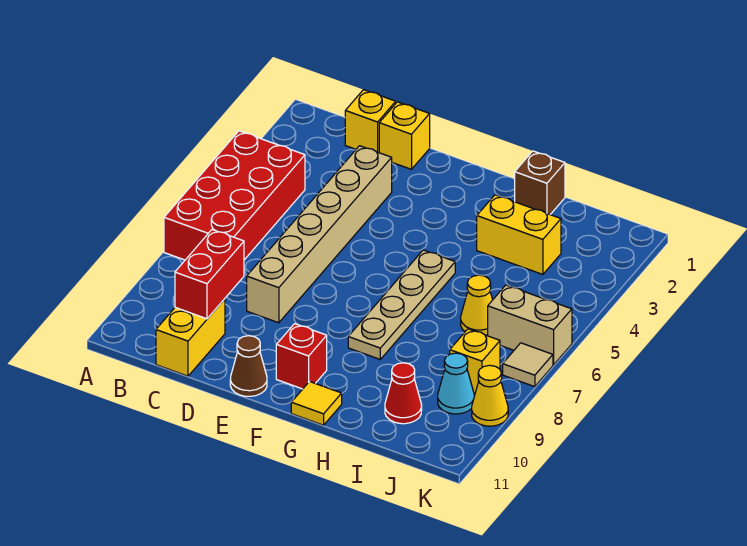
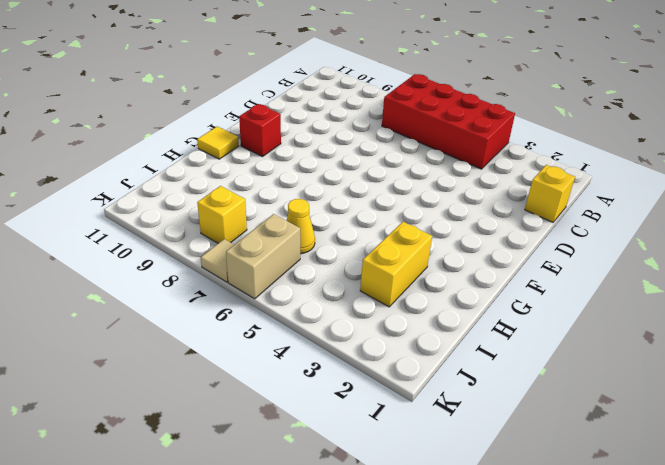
none -> yellow 1x2 brick [156,299,225,376]
none -> yellow 1x1 brick [379,102,430,169]
none -> tan 1x6 brick [247,146,392,323]

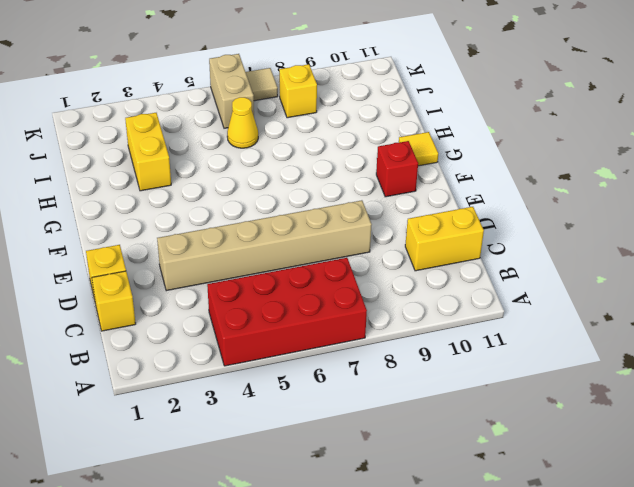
none -> brown 1x1 cone [230,336,267,396]
none -> tan 1x4 plate [348,250,455,359]
none -> brown 1x1 brick [515,151,565,214]

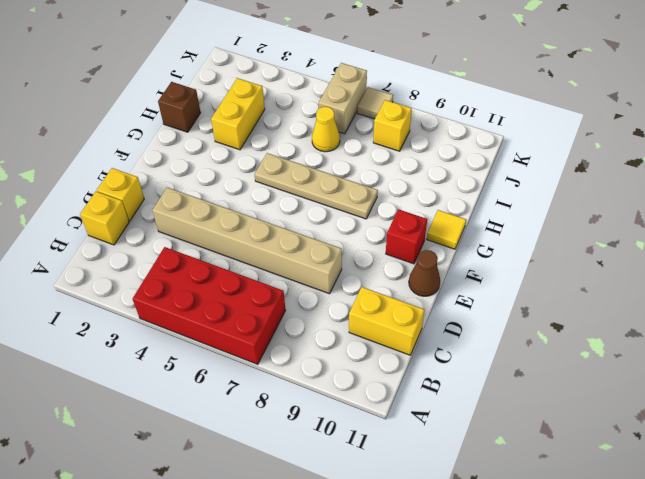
none -> red 1x1 cone [385,363,422,424]
none -> cyan 1x1 cone [438,353,474,414]
none -> yellow 1x1 cone [472,365,508,426]

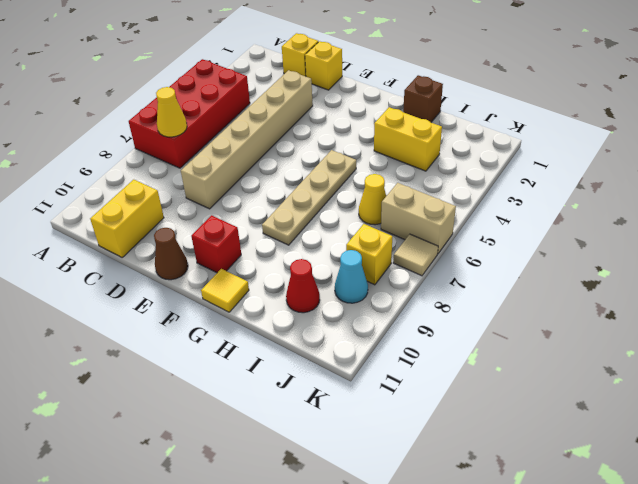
yellow 1x1 cone [156,87,187,137] -> yellow 1x1 cone moved to [472,365,508,426]
none -> red 1x2 brick [175,230,244,319]

